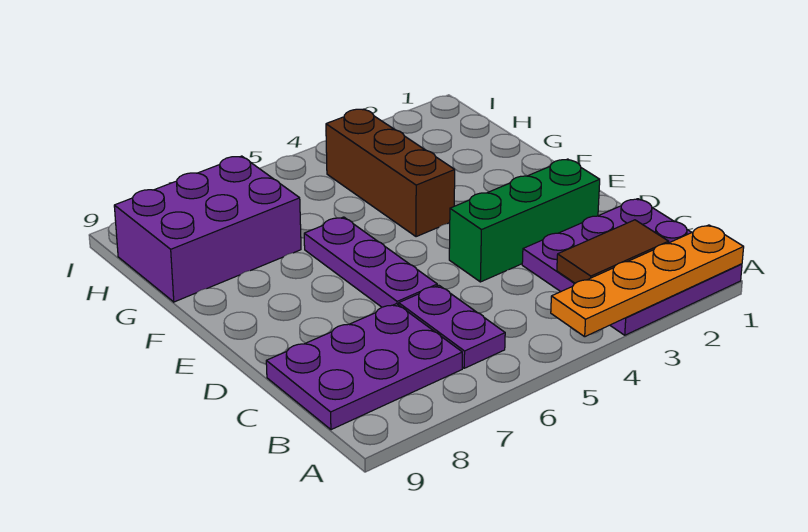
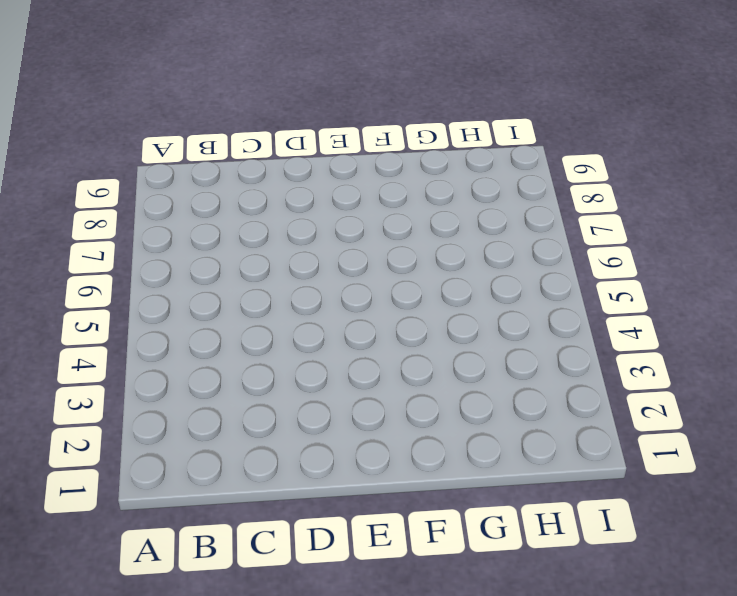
none -> purple 3x3 plate [522,199,742,335]
none -> purple 1x2 plate [399,285,505,368]

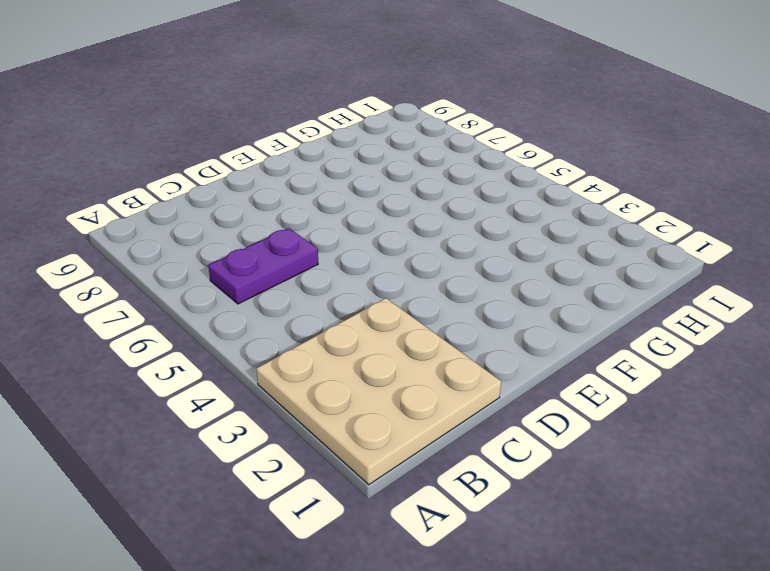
tan 3x3 plate [257,298,501,485] -> purple 3x3 plate [522,199,742,335]
none -> purple 2x3 plate [266,304,462,430]
none -> green 1x3 brick [449,159,600,282]

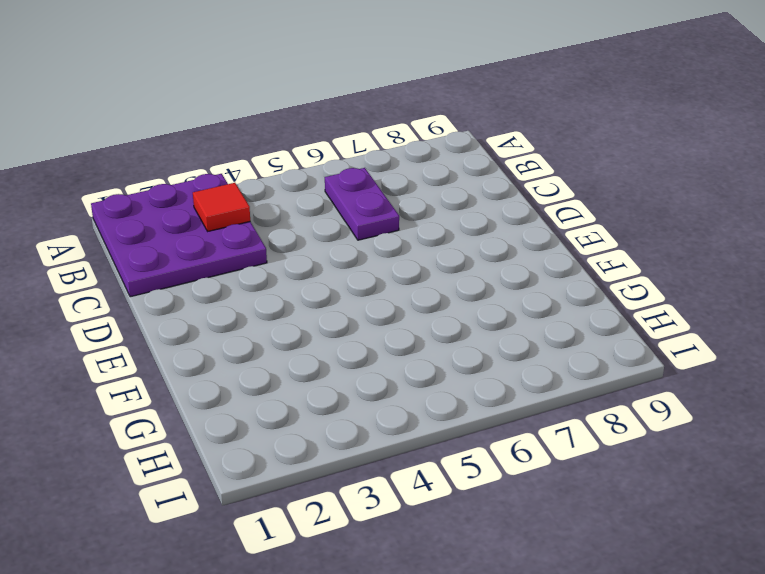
red 1x1 tile [193,183,250,231] -> brown 1x2 tile [557,220,669,283]
none -> purple 2x3 plate [266,304,462,430]
none -> green 1x3 brick [449,159,600,282]

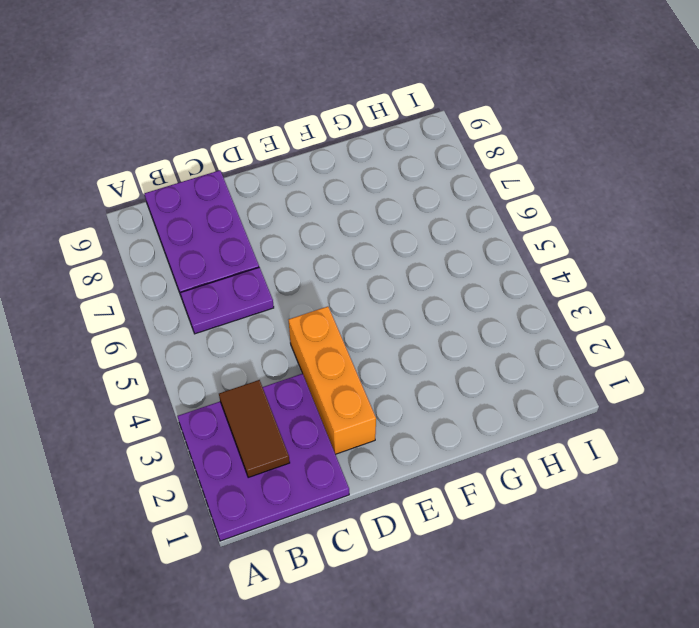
orange 1x3 brick [289,307,376,454] -> green 1x3 brick [449,159,600,282]
none -> purple 1x3 plate [304,217,437,307]
none -> brown 1x3 brick [326,109,455,237]

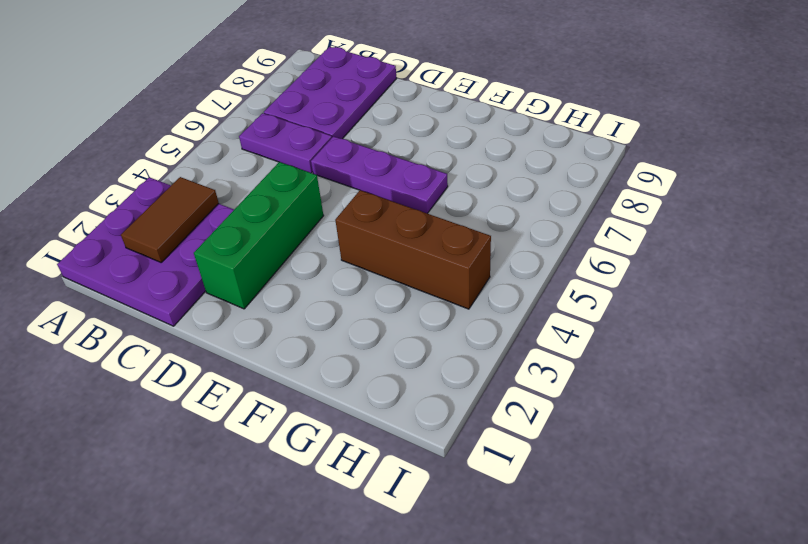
none -> purple 2x3 brick [114,156,301,302]
none -> orange 1x4 plate [551,225,744,337]

